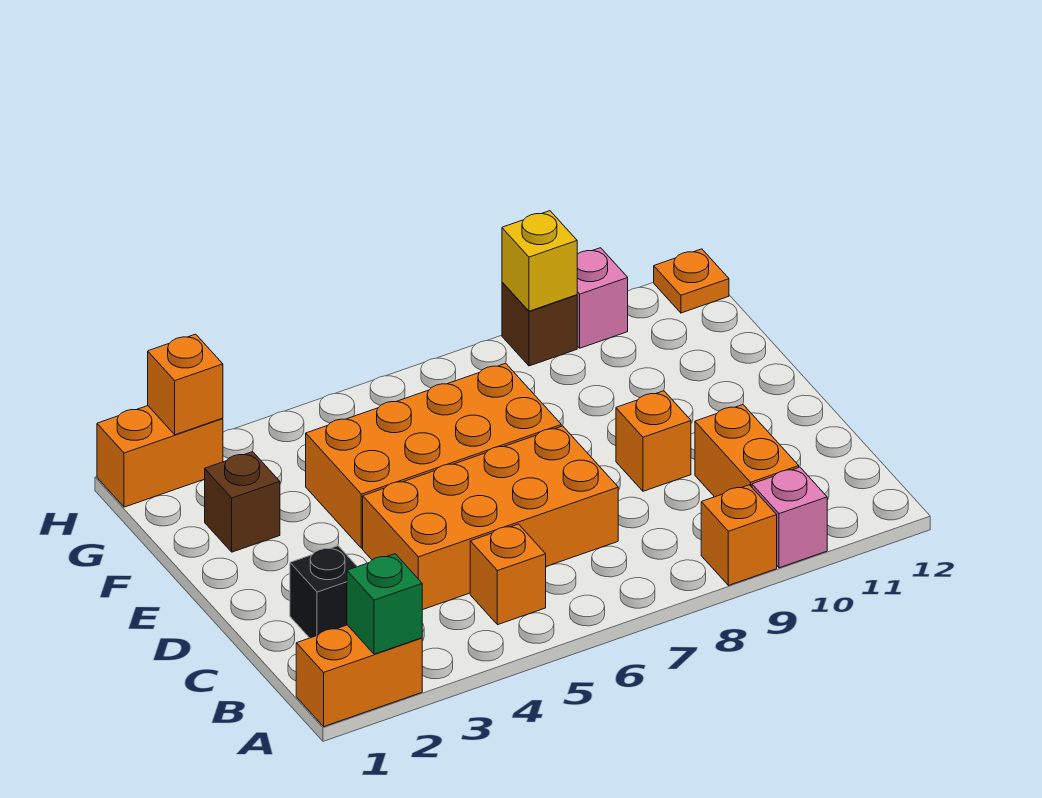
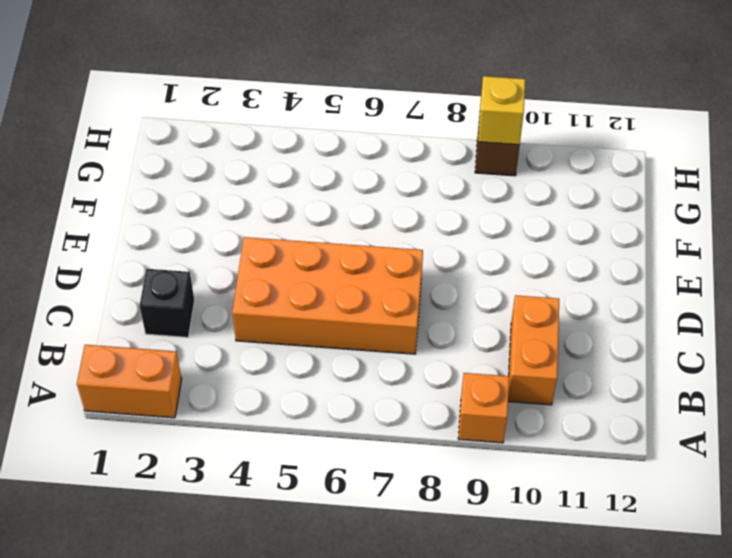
none -> pink 1x1 brick [752,467,827,568]
none -> orange 1x1 brick [470,524,546,625]
none -> orange 1x1 brick [616,391,691,491]

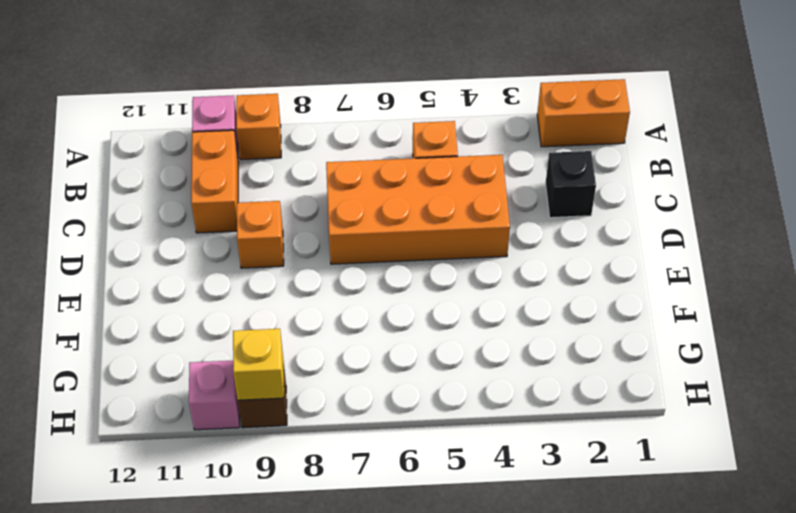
none -> orange 2x4 brick [306,363,561,548]
none -> brown 1x1 brick [204,452,280,552]
none -> orange 1x2 brick [97,406,223,507]

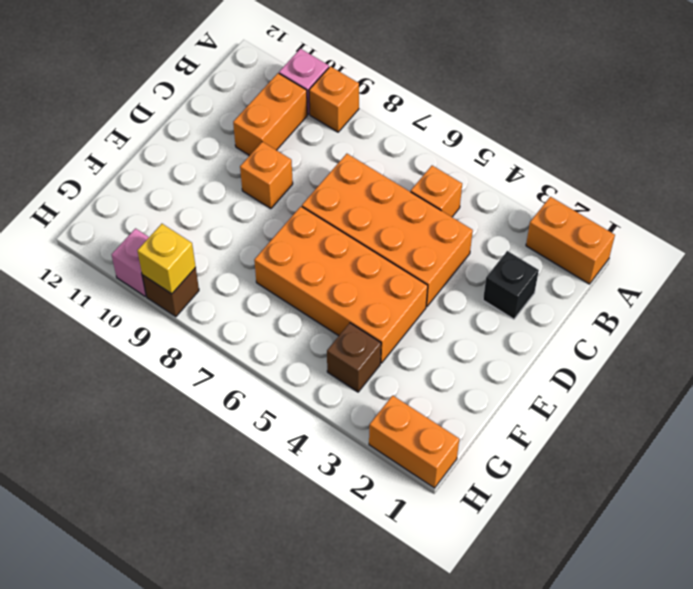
brown 1x1 brick [327,323,381,392] -> brown 1x1 brick moved to [204,452,280,552]
none -> orange 1x1 plate [654,249,729,313]
none -> green 1x1 brick [347,554,422,654]
none -> orange 1x1 brick [148,334,223,435]

